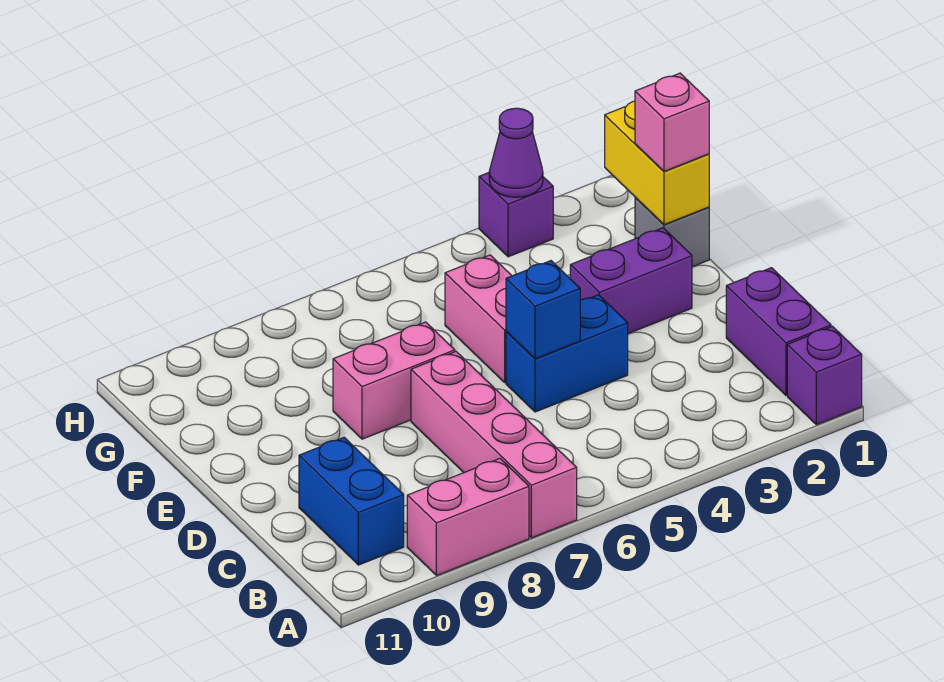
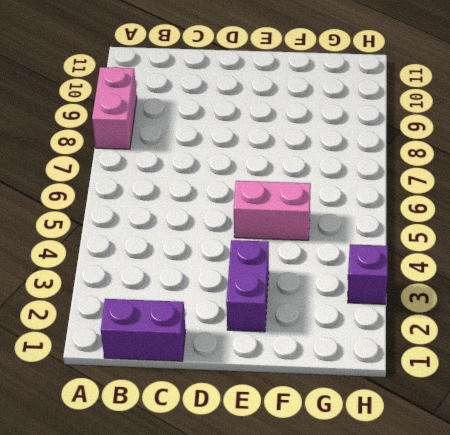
none -> purple 1x1 brick [787,326,862,425]
none -> pink 1x4 brick [411,352,577,538]
none -> blue 1x2 brick [299,437,404,565]

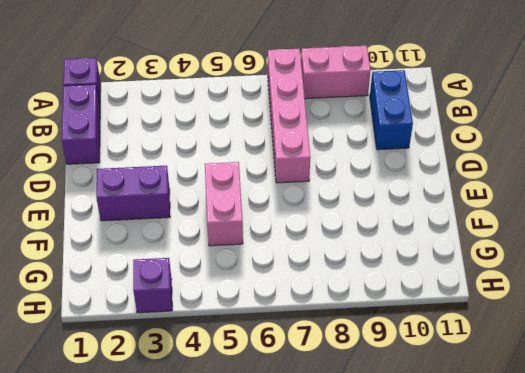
none -> blue 1x2 brick [506,295,628,412]
none -> pink 1x2 brick [333,322,455,439]
none -> grey 1x1 brick [635,197,709,267]

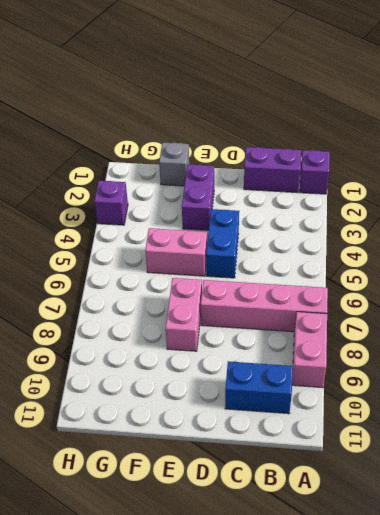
none -> blue 1x1 brick [506,261,580,359]
none -> yellow 1x2 brick [605,101,709,225]
none -> purple 1x1 cone [489,108,543,197]

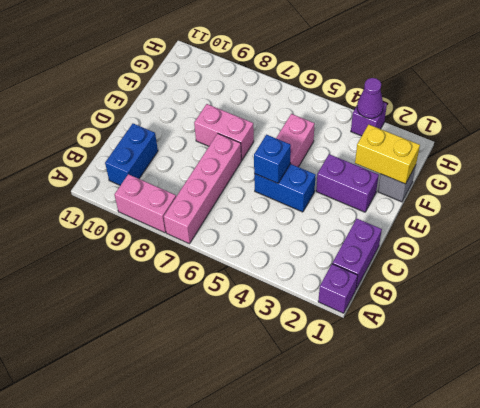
yellow 1x2 brick [355,124,420,184] -> yellow 1x2 brick turned to [605,101,709,225]
none -> pink 1x1 brick [635,73,709,171]

